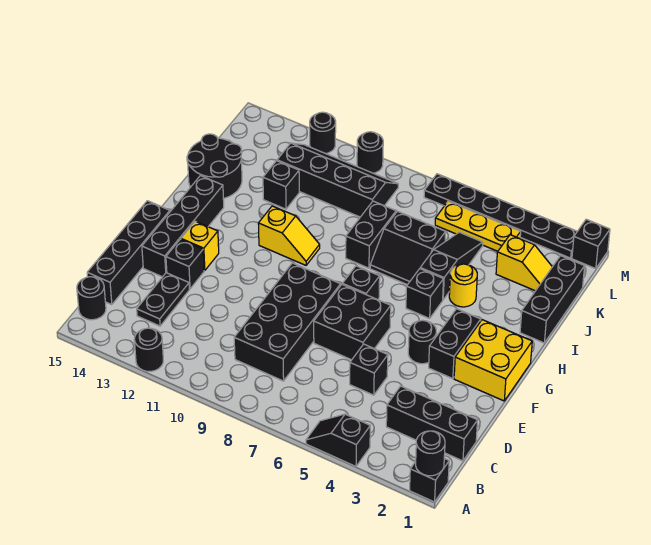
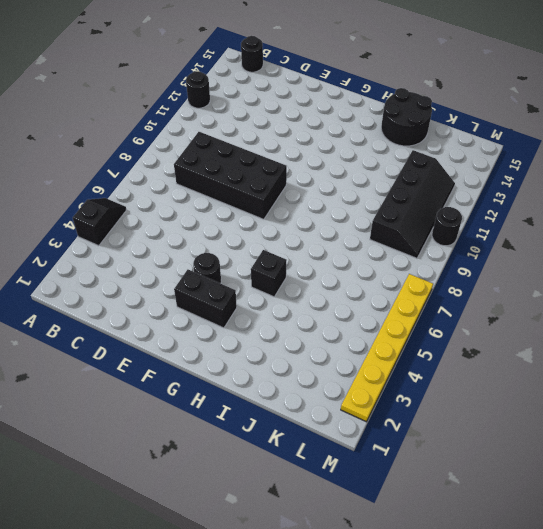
yellow 1x6 plate [341,274,433,422] -> black 1x6 plate [424,174,577,258]
none -> black 1x1 brick [410,458,449,502]
none -> black 1x3 brick [386,386,478,461]
none -> black 1x2 plate [137,273,189,326]
none -> black 1x4 brick [87,201,170,305]

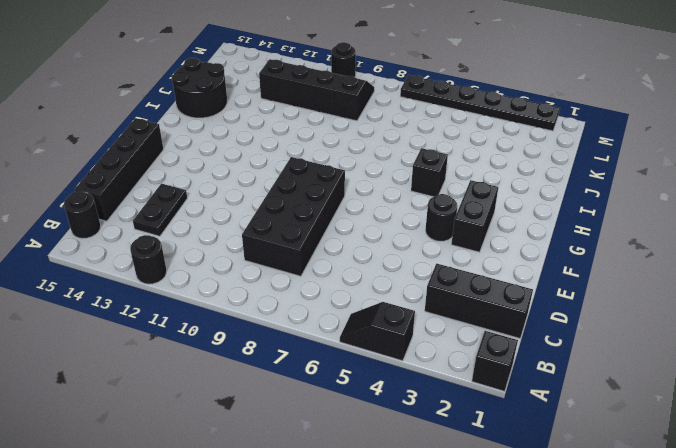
none -> black 1x1 brick [350,344,388,395]
none -> black 2x2 brick [314,285,391,360]
none -> black 1x1 brick [166,239,204,289]
none -> black 1x4 brick [142,176,224,277]

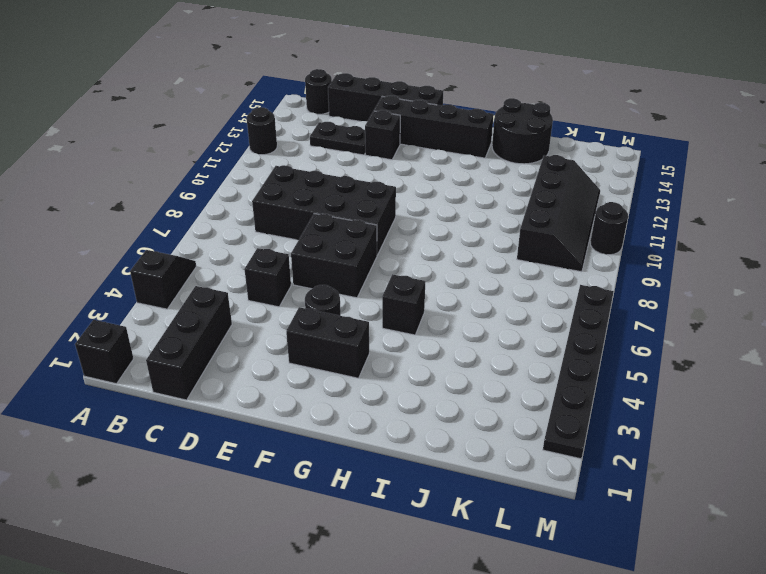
none -> yellow 2x2 brick [454,320,532,401]
none -> yellow 1x1 brick [181,221,219,271]
none -> black 1x1 brick [342,266,380,300]
none -> yellow 1x2 slope [258,206,320,265]

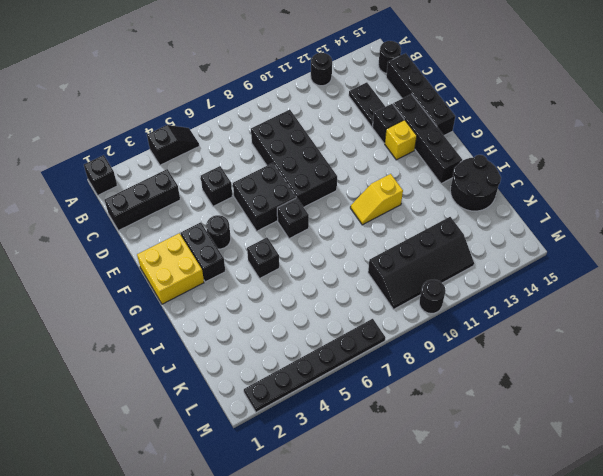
none -> black 1x3 brick [520,256,585,343]
none -> yellow 1x1 round brick [449,264,477,307]
none -> black 1x3 slope [420,232,483,300]
none -> black 2x2 slope [370,211,446,285]

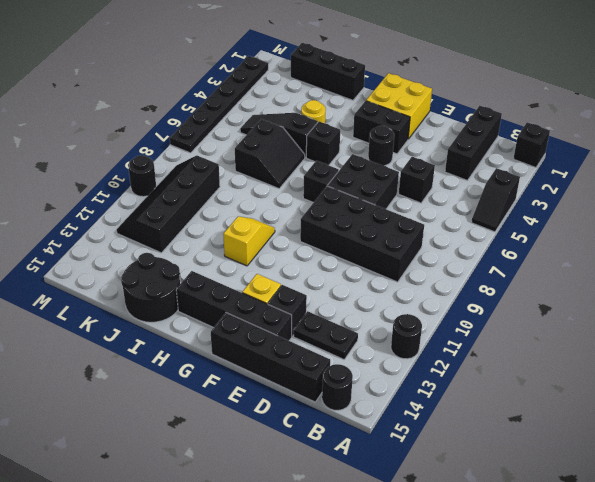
none -> black 1x2 brick [346,201,396,268]
none -> black 1x1 brick [263,161,299,209]
none -> yellow 1x2 slope [496,235,552,291]
none -> yellow 1x3 plate [435,201,521,251]

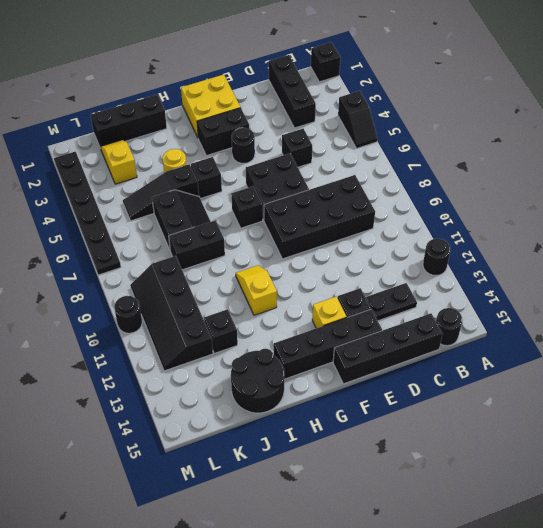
none -> yellow 1x3 plate [435,201,521,251]
none -> black 1x1 brick [572,219,610,269]
none -> black 1x1 round brick [310,112,336,154]
none -> black 1x1 round brick [416,431,445,476]

